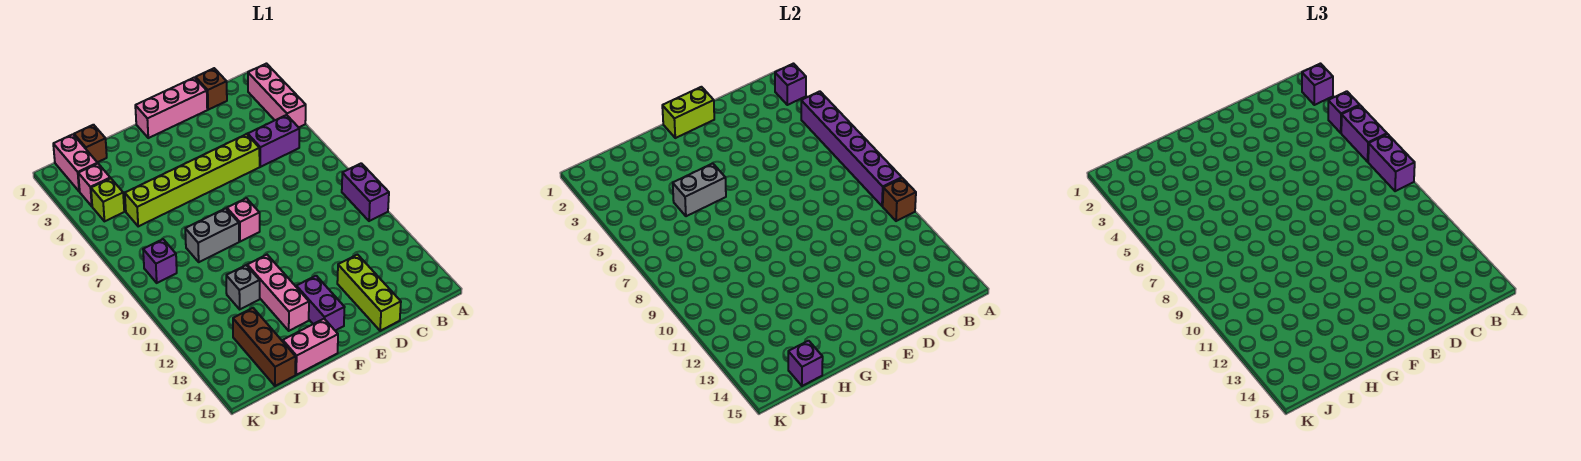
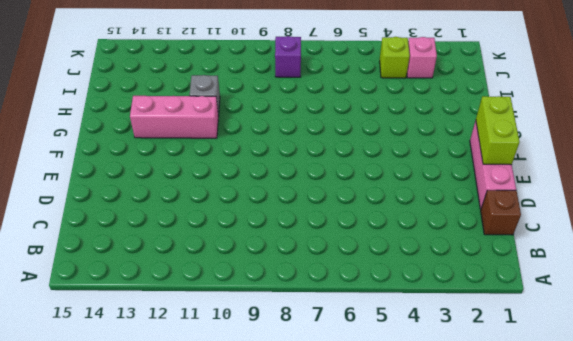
none -> pink 1x3 brick [248,64,306,127]
none -> purple 1x2 brick [342,163,389,221]
none -> purple 1x2 brick [248,115,299,167]

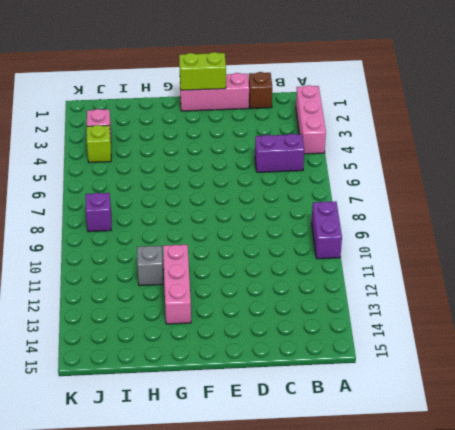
none -> lime 1x6 brick [125,134,260,226]
none -> lime 1x3 brick [337,255,401,331]
none -> pink 1x1 brick [227,198,260,242]

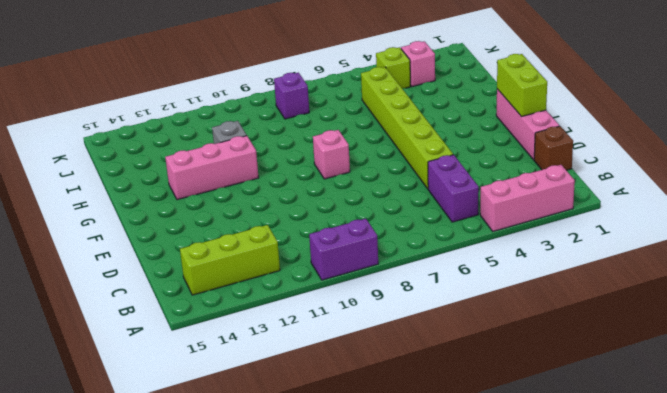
lime 1x3 brick [180,225,280,295] -> lime 1x3 brick moved to [337,255,401,331]
none -> purple 1x2 brick [296,276,345,331]
none -> grey 1x2 brick [185,208,239,262]
none -> pink 1x2 brick [283,319,338,375]

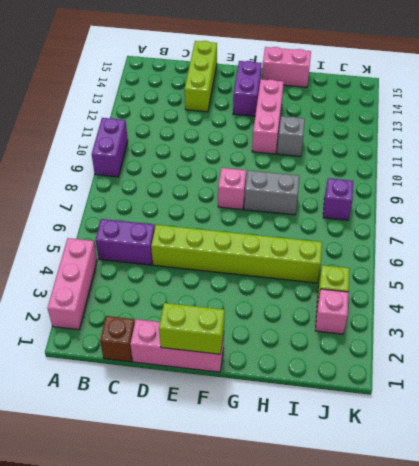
none -> brown 1x1 brick [74,125,107,162]
none -> brown 1x3 brick [233,308,296,386]
none -> pink 1x2 brick [53,134,98,192]

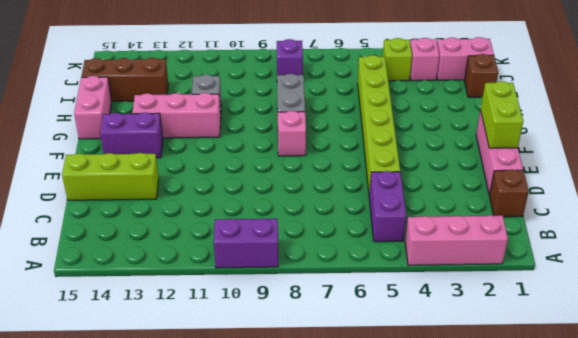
none -> purple 1x1 brick [775,64,806,105]
none -> purple 1x6 brick [801,91,902,206]
none -> brown 1x1 brick [883,178,916,221]

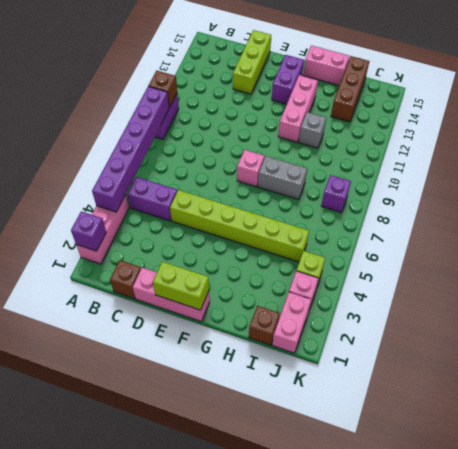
none -> grey 1x2 brick [673,163,726,216]
none -> purple 1x1 brick [788,341,823,386]
none -> purple 1x1 brick [1302,64,1333,105]

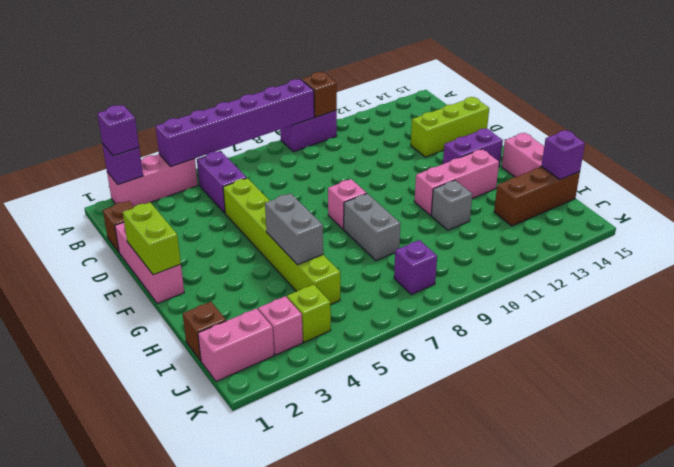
none -> purple 1x1 brick [1328,91,1360,133]
none -> purple 1x2 brick [1341,105,1387,162]
none -> purple 1x2 brick [1368,134,1415,191]

